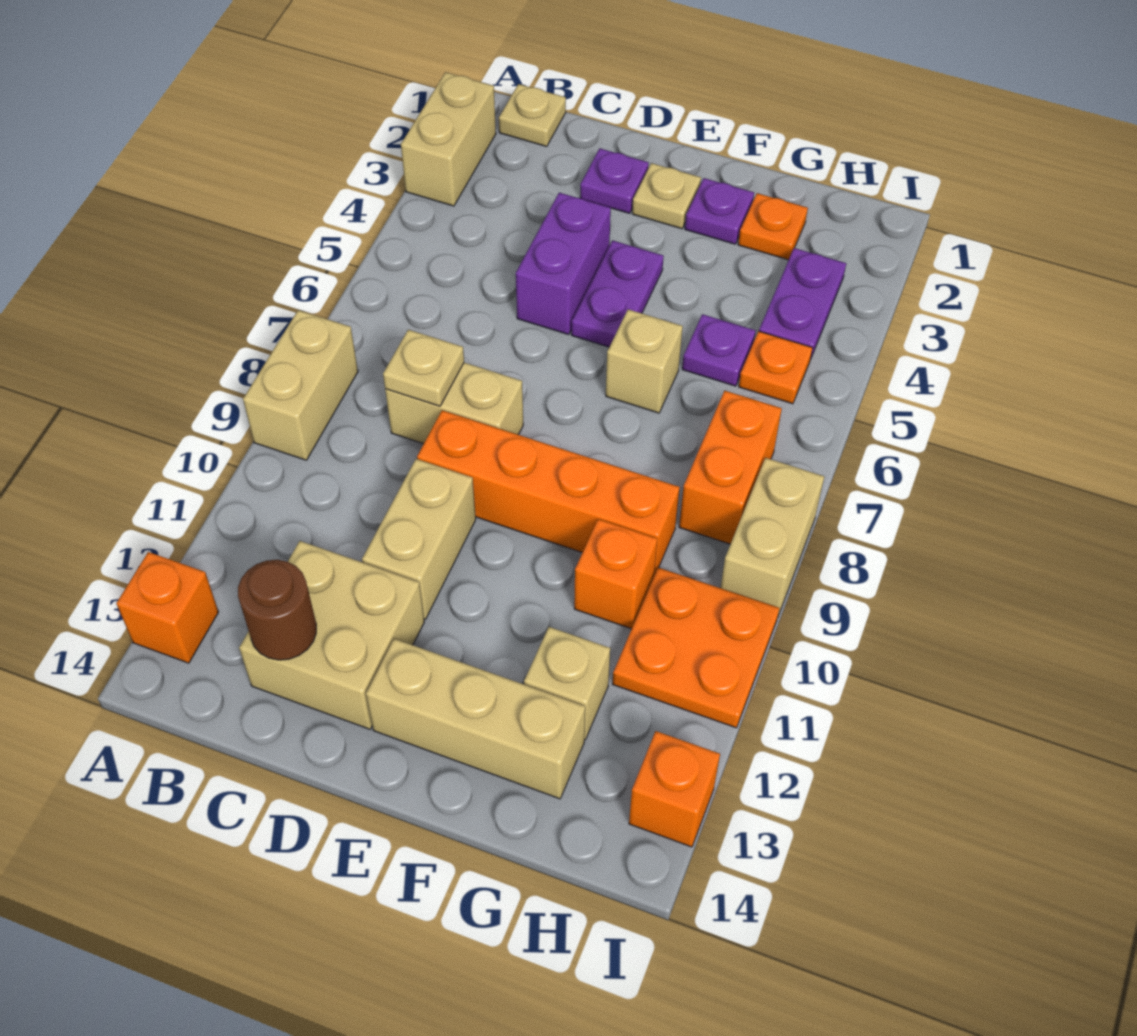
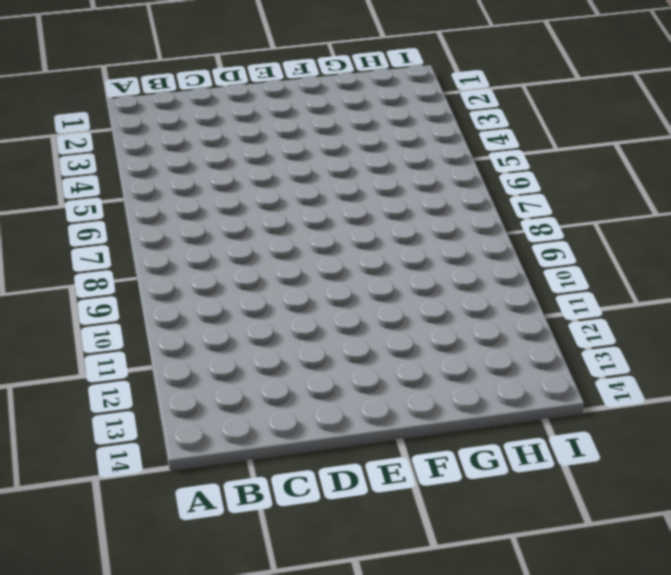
none -> tan 1x2 brick [401,72,496,206]
none -> tan 1x2 brick [243,310,358,460]
none -> orange 1x1 brick [116,552,218,663]

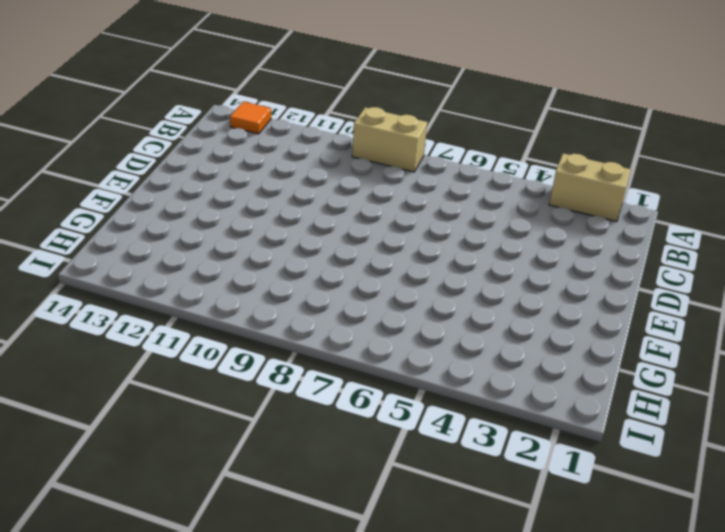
orange 1x1 tile [230,102,271,134] -> orange 1x1 brick [116,552,218,663]
none -> tan 1x1 plate [499,84,566,147]
none -> tan 1x2 brick [385,363,523,444]
none -> tan 2x2 brick [239,541,424,729]

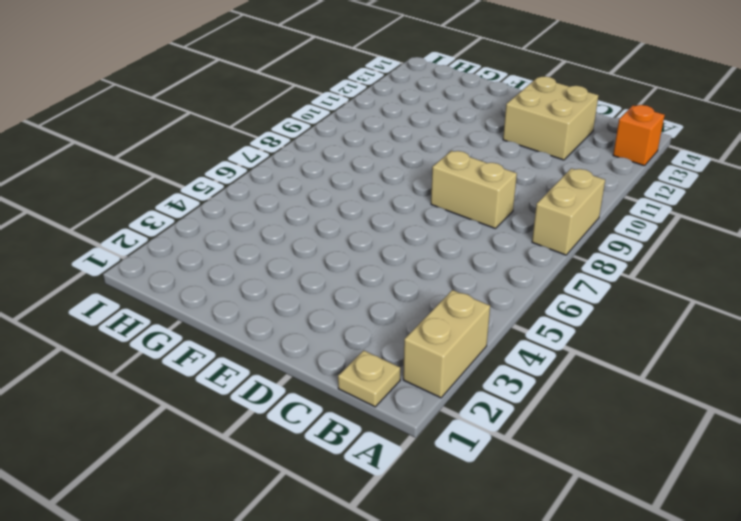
none -> purple 1x1 plate [580,148,649,213]
none -> purple 1x2 brick [516,193,611,335]
none -> orange 1x4 brick [417,410,680,575]

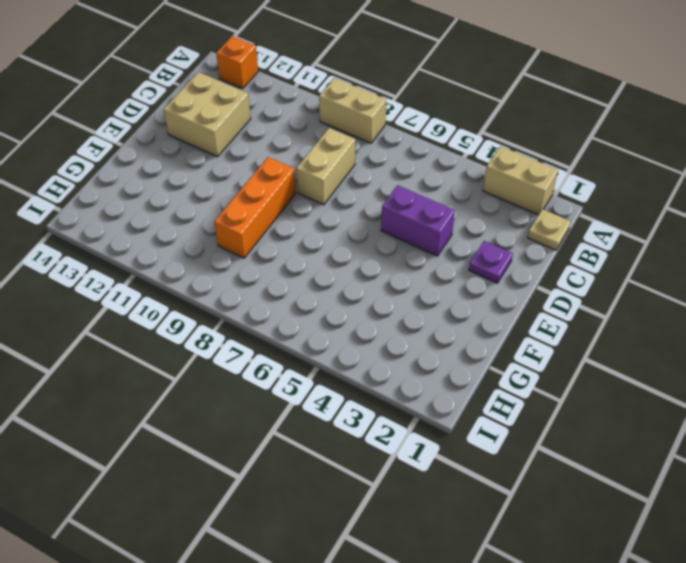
orange 1x3 brick [214,157,296,258] -> orange 1x4 brick [417,410,680,575]
none -> tan 1x2 brick [362,459,476,619]
none -> tan 1x1 plate [632,163,701,229]
none -> purple 1x2 plate [571,240,664,347]

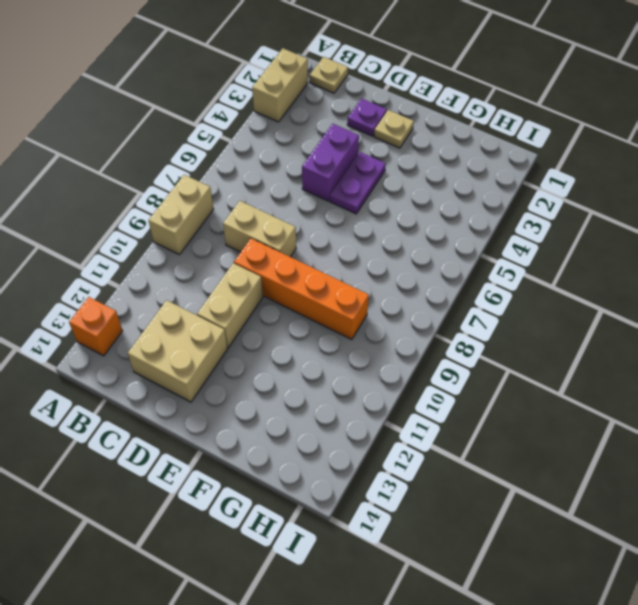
none -> tan 1x3 brick [366,639,585,799]
none -> purple 1x1 plate [685,178,754,244]
none -> tan 1x1 brick [606,309,683,413]

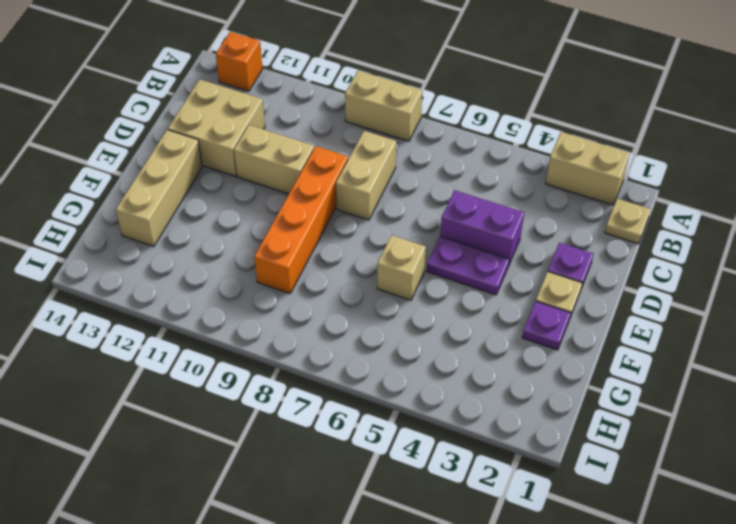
none -> orange 1x1 plate [738,193,808,260]
none -> purple 1x1 plate [682,314,756,386]
none -> orange 1x1 brick [574,519,657,629]

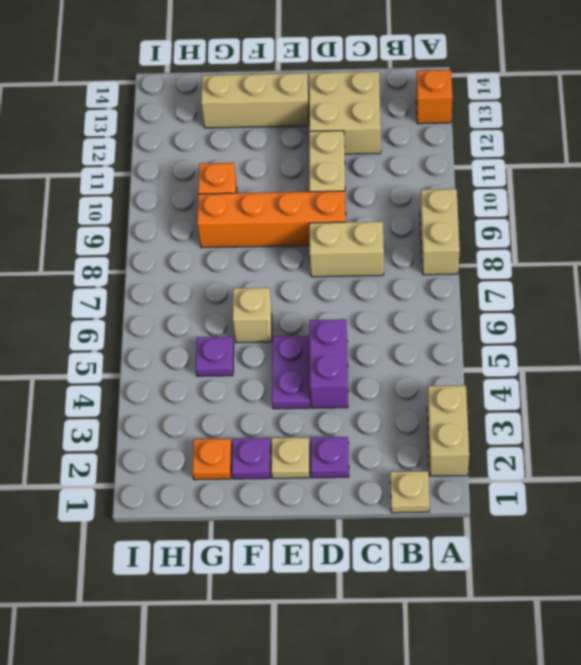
none -> tan 1x1 brick [524,627,610,740]
none -> purple 1x2 plate [759,248,846,358]
none -> orange 1x1 plate [739,331,812,404]

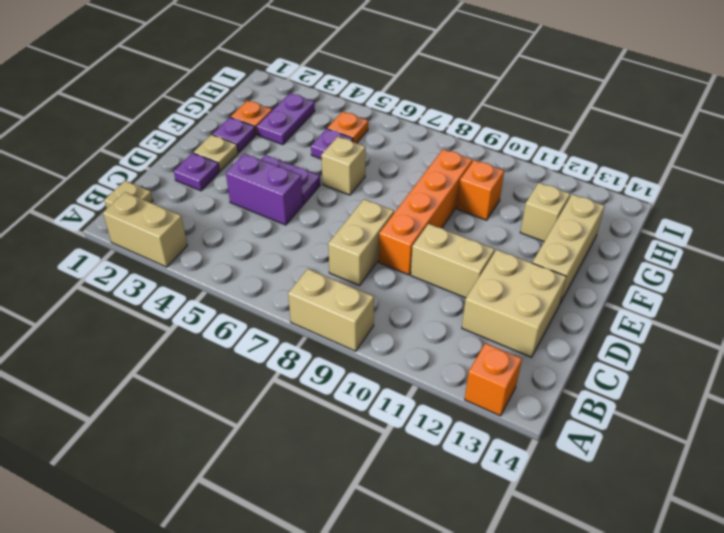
purple 1x2 plate [257,93,315,145] -> purple 1x2 plate turned to [759,248,846,358]
none -> orange 1x2 brick [679,391,782,544]
none -> orange 2x2 plate [613,568,779,728]
none -> tan 1x2 brick [720,458,824,618]

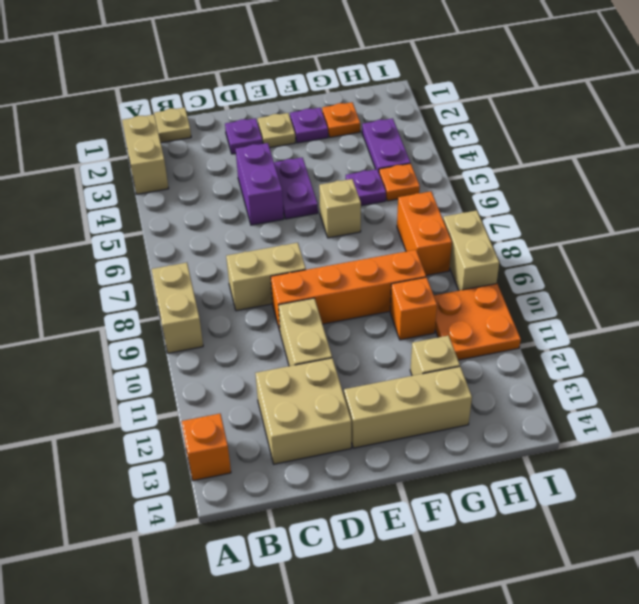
none -> orange 1x1 brick [629,731,720,847]
none -> tan 1x1 plate [383,330,464,406]
none -> brown 1x1 round brick [238,560,316,660]

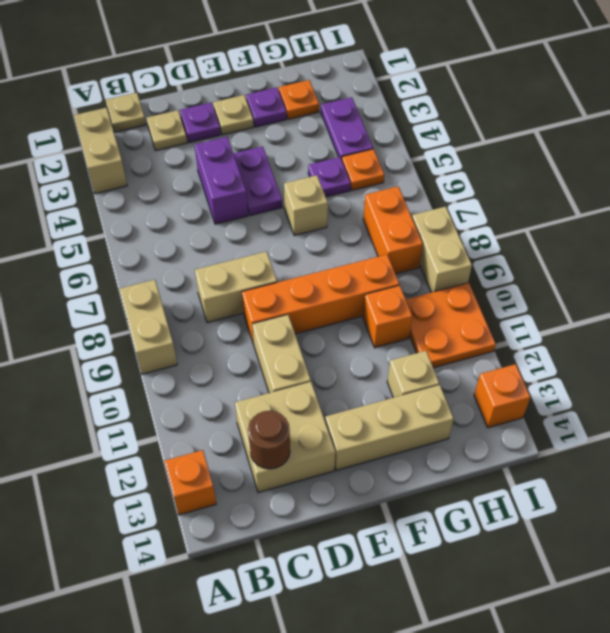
tan 1x1 plate [147,110,187,150] -> tan 1x1 plate moved to [383,330,464,406]

